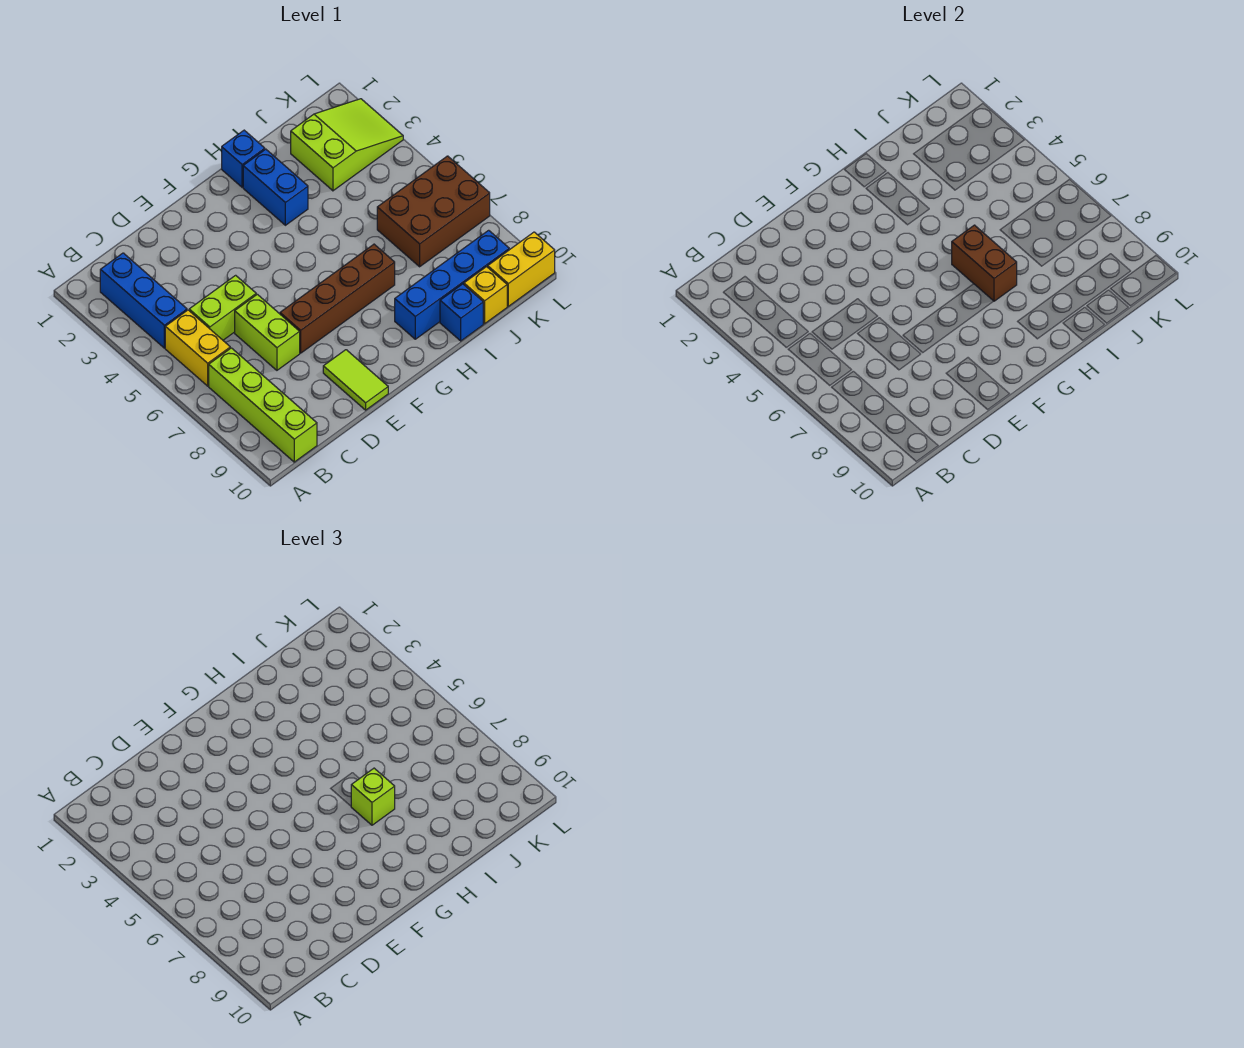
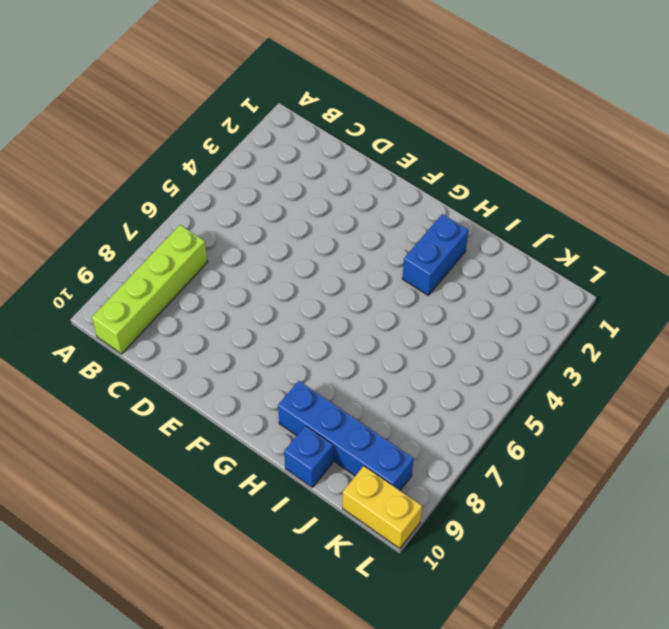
none -> blue 1x3 brick [100,253,187,348]
none -> yellow 1x2 brick [165,310,230,386]
none -> lime 1x2 brick [189,275,256,340]

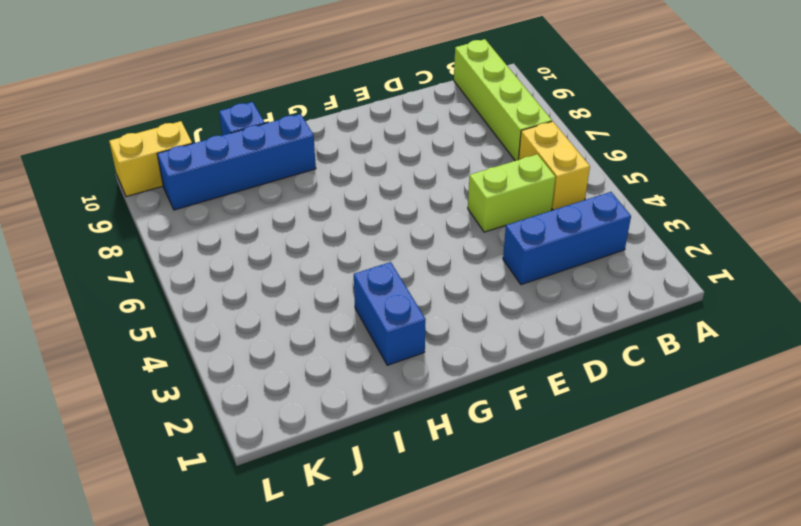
blue 1x3 brick [503,192,631,285] -> blue 1x3 brick turned to [100,253,187,348]
none -> lime 1x2 brick [235,294,300,370]
none -> brown 1x4 brick [280,244,395,353]
none -> lime 1x2 tile [323,350,388,410]

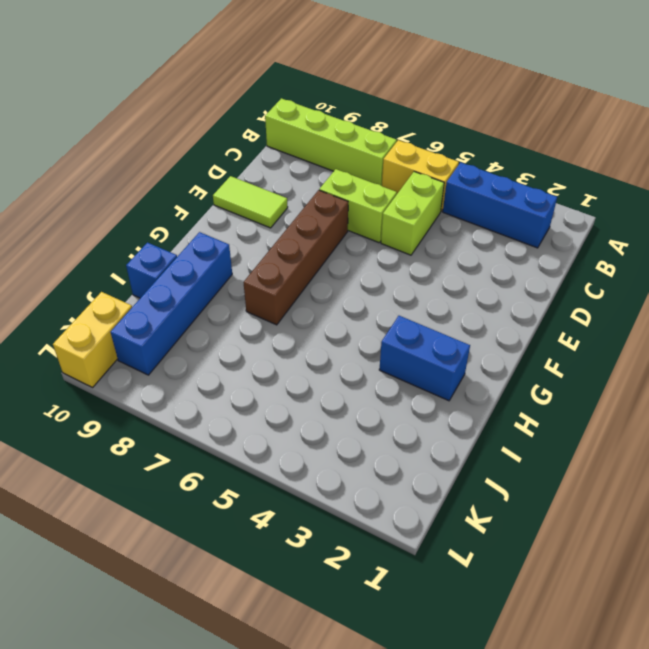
none -> blue 1x1 brick [222,130,265,187]
none -> lime 2x3 slope [291,99,403,191]
none -> brown 2x3 brick [377,156,490,267]

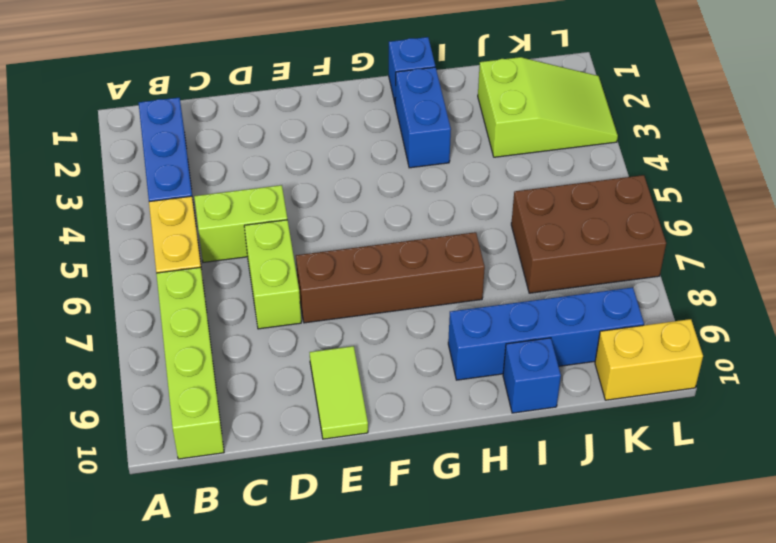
none -> yellow 1x1 brick [464,267,507,324]
none -> brown 1x2 brick [952,225,1017,301]
none -> lime 1x1 brick [351,768,395,825]

